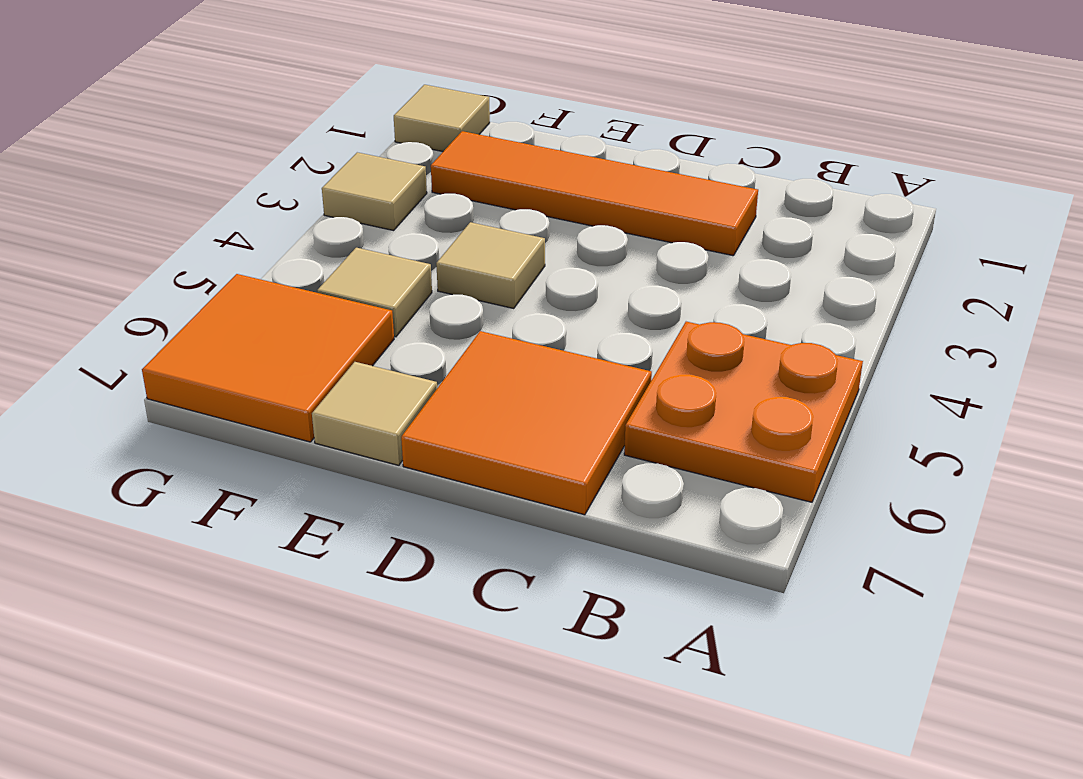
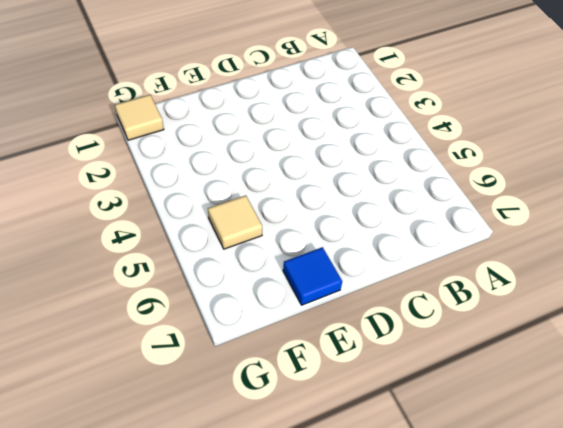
blue 1x1 tile [283,247,342,305] -> tan 1x1 tile [312,362,437,465]
none -> orange 2x2 plate [624,322,863,502]
none -> orange 1x4 tile [431,131,758,256]

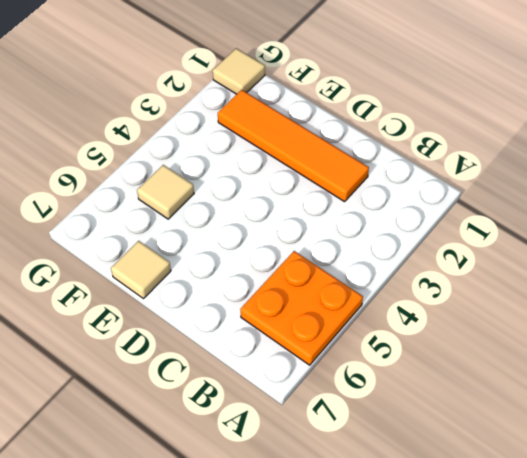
none -> orange 2x2 tile [401,331,652,515]
none -> tan 1x1 tile [436,222,545,308]

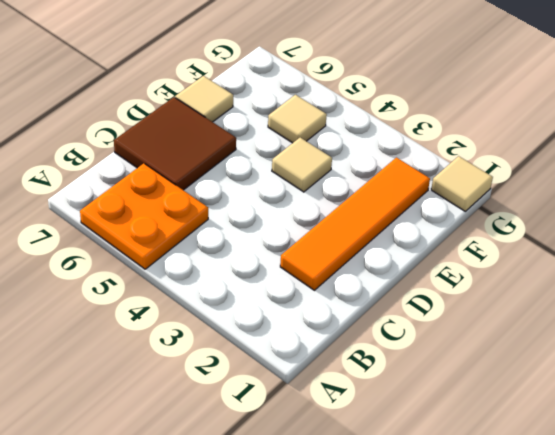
brown 2x2 tile [114,97,236,190] -> orange 2x2 tile [401,331,652,515]
none -> orange 2x2 tile [142,274,394,442]
none -> tan 1x1 tile [322,152,427,231]

